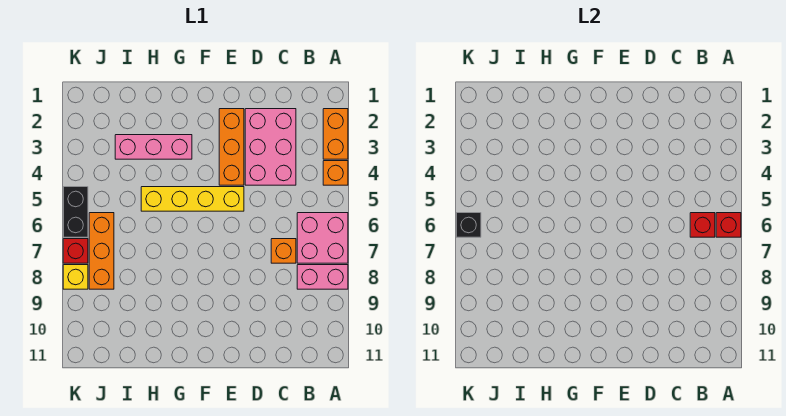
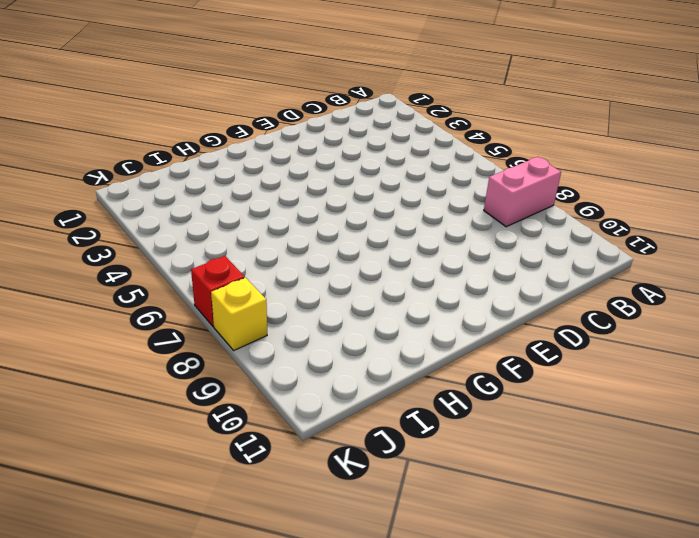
none -> orange 1x2 brick [323,109,348,159]
none -> orange 1x1 brick [323,161,348,185]
none -> pink 2x2 brick [297,213,348,263]

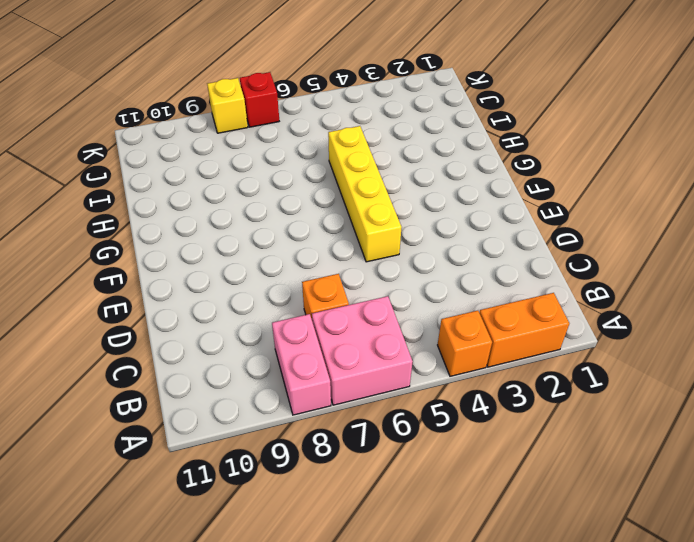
none -> pink 2x3 brick [245,109,296,185]
none -> orange 1x3 brick [219,109,244,185]
none -> pink 1x3 brick [115,135,192,159]

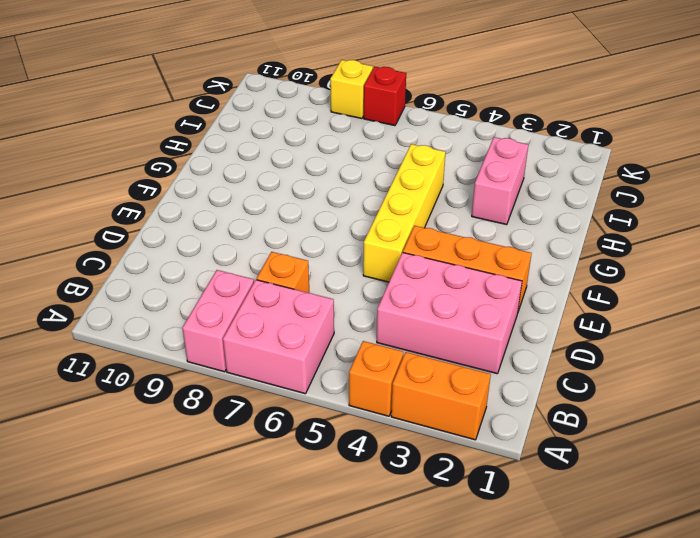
pink 1x2 brick [472,137,528,225] -> pink 1x3 brick [115,135,192,159]
none -> orange 1x3 brick [89,213,114,289]
none -> black 1x2 brick [63,187,88,237]
none -> red 1x1 brick [716,213,741,237]

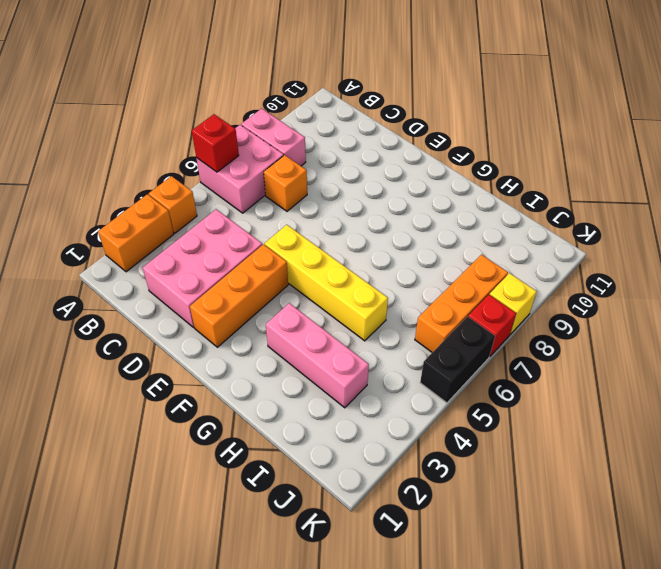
none -> red 1x1 brick [690,213,715,237]
none -> black 1x1 brick [456,213,481,237]

